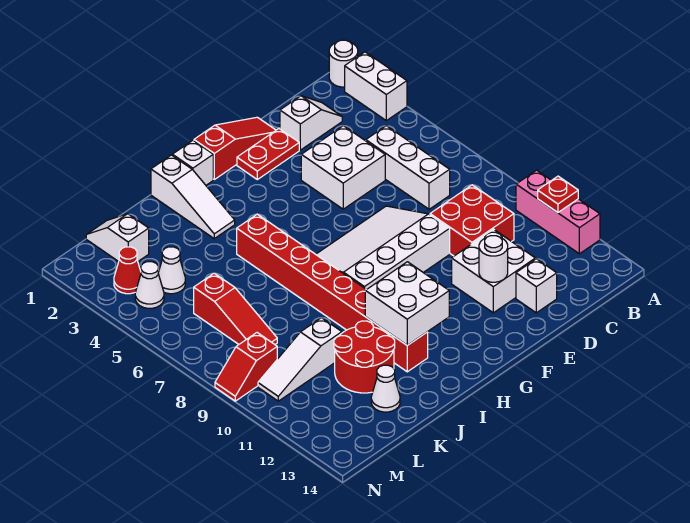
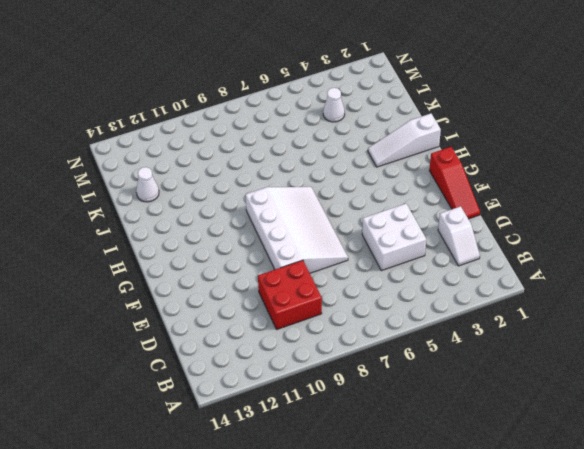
none -> white 1x1 round brick [329,40,358,87]
none -> white 1x2 brick [345,52,407,121]
none -> pink 1x3 brick [516,170,600,254]

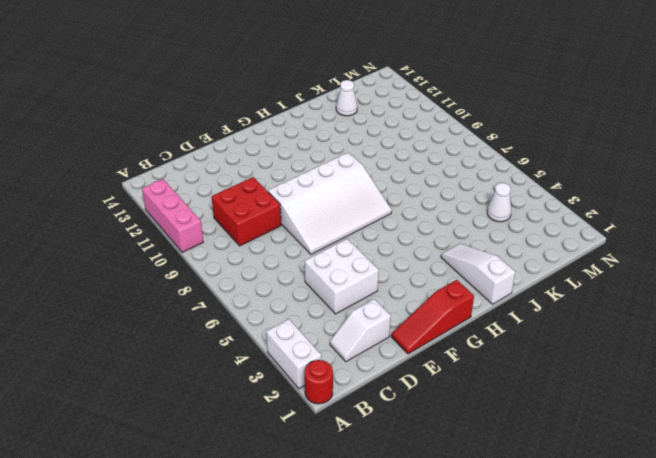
red 1x1 round brick [305,360,333,404] -> white 1x1 round brick [329,40,358,87]
none -> white 1x3 brick [366,126,450,209]
none -> white 2x2 brick [452,229,535,313]
none -> white 1x1 brick [516,259,557,313]

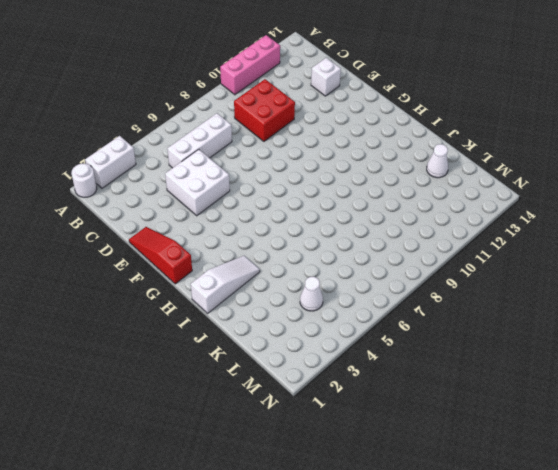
none -> white 1x2 slope [280,96,342,150]
none -> white 2x2 brick [452,229,535,313]
none -> red 1x2 plate [237,129,299,179]

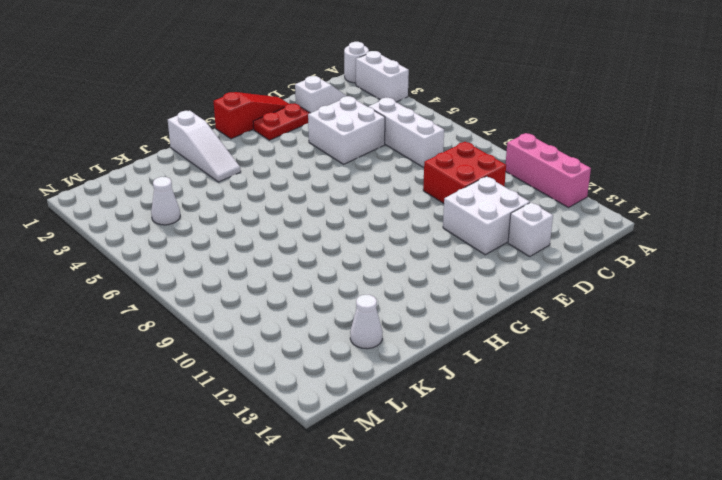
none -> white 3x4 slope [316,206,450,289]
none -> white 1x1 brick [172,140,213,185]
none -> red 1x8 brick [237,214,428,372]

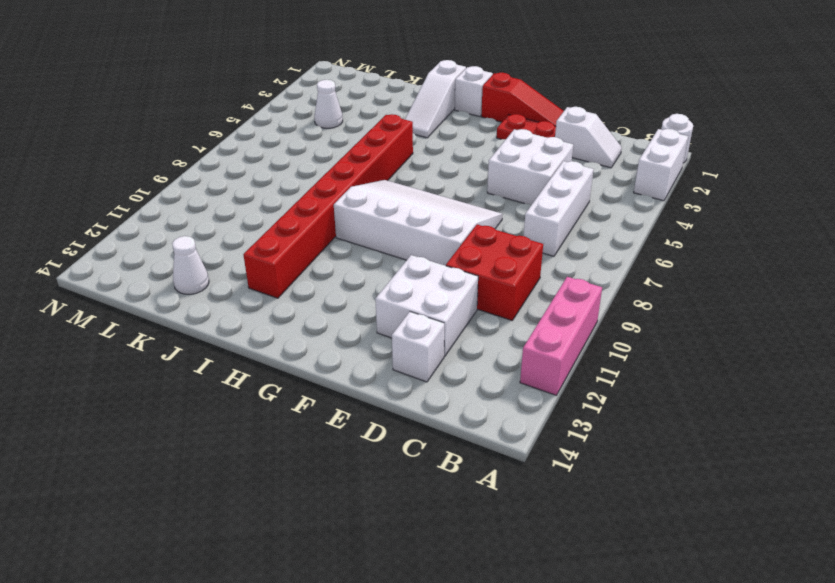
none -> red 2x2 round brick [334,321,395,393]
none -> white 1x3 slope [258,318,342,401]
none -> white 1x2 slope [86,214,149,262]

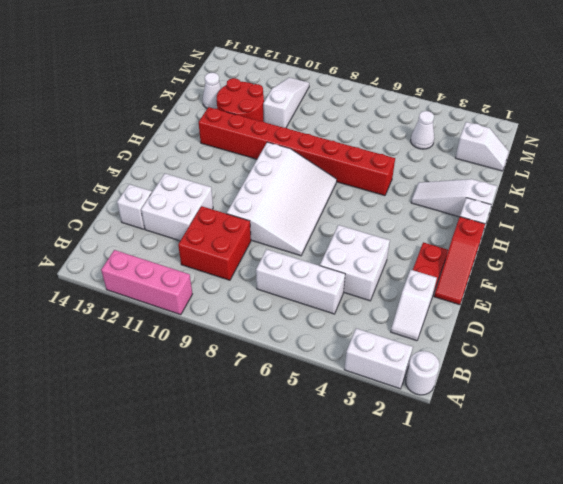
none -> red 1x3 slope [194,273,277,344]
none -> red 1x1 cone [114,247,141,294]
none -> white 1x1 cone [135,262,164,308]

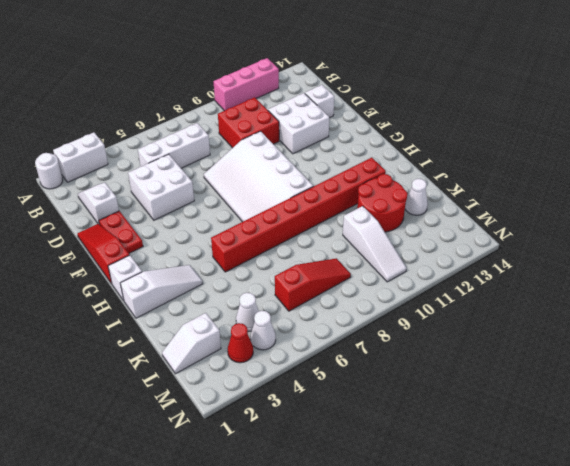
none -> red 1x2 slope [215,333,277,401]
none -> red 1x1 plate [538,176,578,213]
none -> white 1x1 round brick [479,236,508,282]

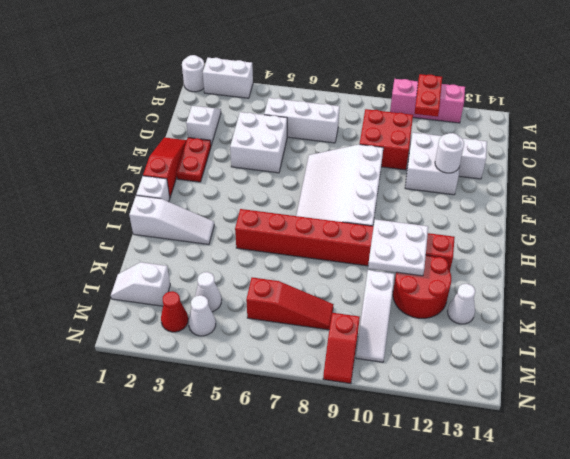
red 1x2 plate [415,74,442,117] -> red 1x1 plate [538,176,578,213]
white 2x2 plate [368,219,428,276] -> white 2x2 brick [365,262,449,345]

